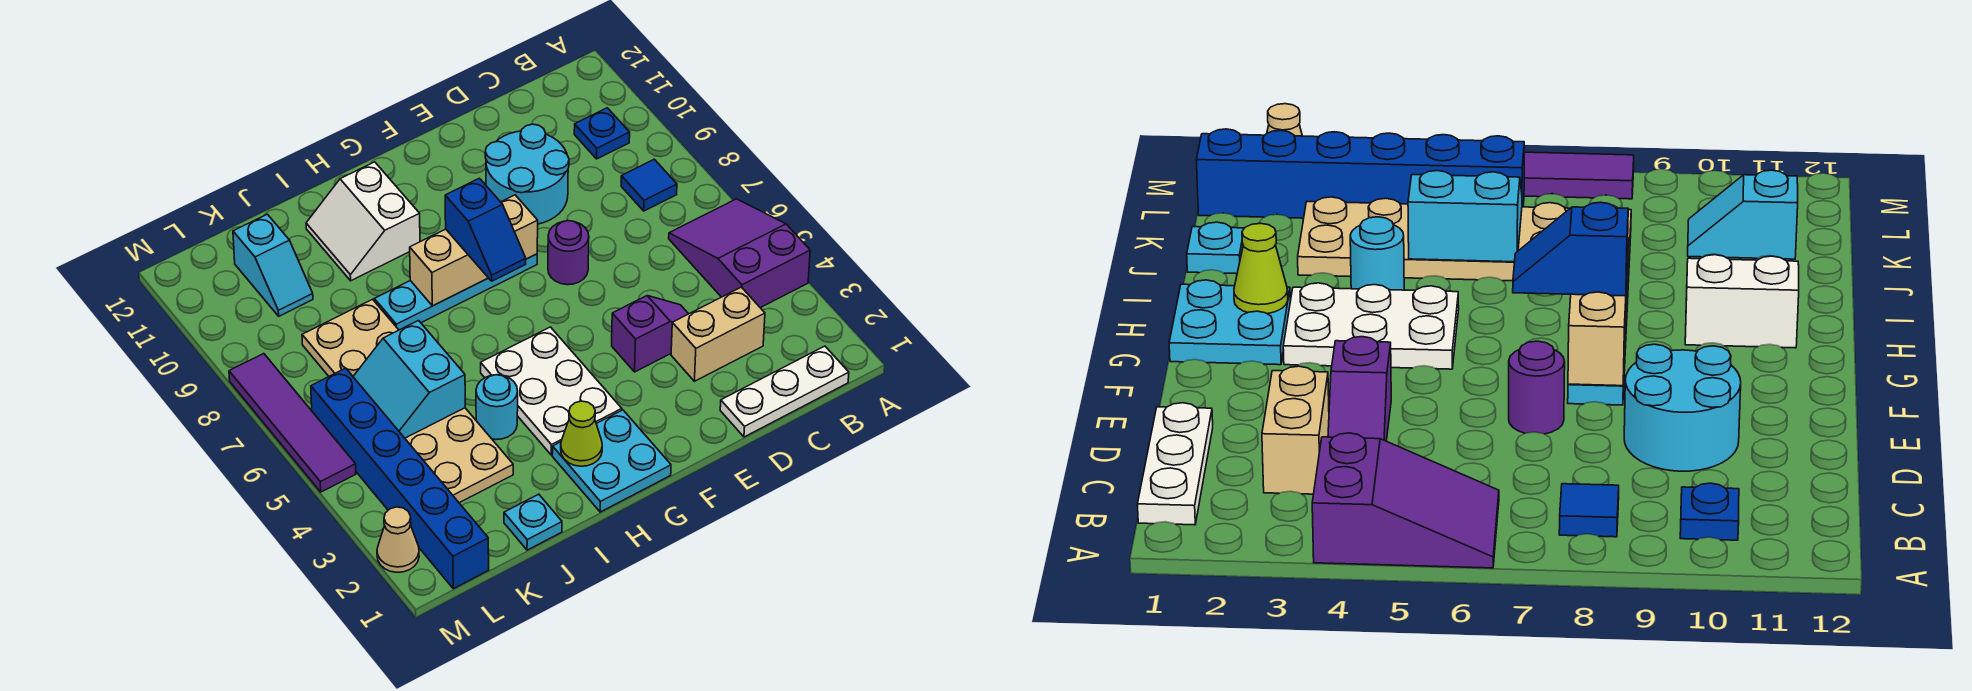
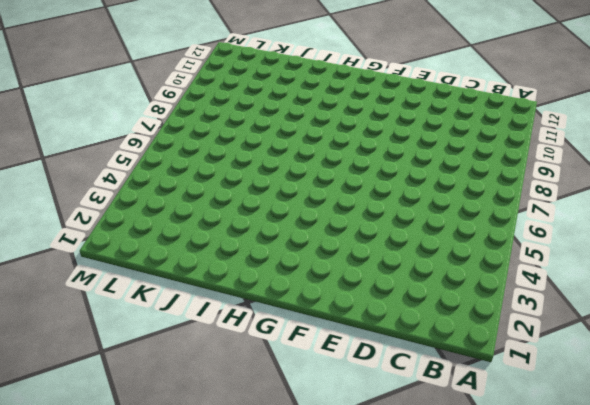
none -> purple 2x3 slope [669,199,810,308]
none -> white 1x3 plate [720,346,849,437]
none -> blue 1x1 tile [621,159,677,211]

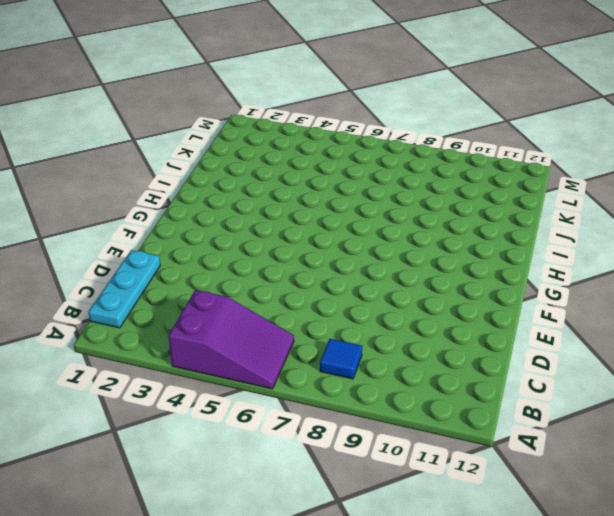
cyan 1x3 plate [89,250,160,328] -> white 1x3 plate [720,346,849,437]
none -> blue 1x1 plate [574,108,630,159]
none -> tan 1x2 brick [671,287,765,381]
none -> purple 1x2 slope [612,296,688,372]

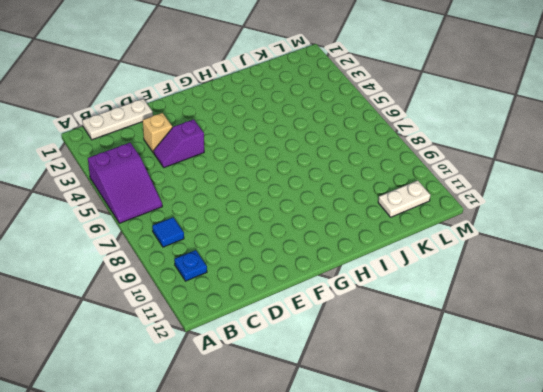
tan 1x1 brick [143,113,172,153] -> tan 1x2 brick [671,287,765,381]
white 1x2 plate [378,180,430,217] -> cyan 1x2 slope [233,214,313,316]
none -> cyan 2x2 round brick [485,124,569,224]
none -> purple 1x1 round brick [548,221,589,285]
none -> cyan 1x4 plate [374,254,537,330]

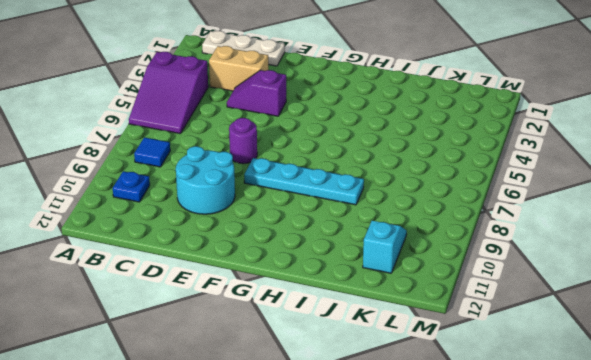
none -> cyan 2x2 plate [552,410,671,512]
none -> white 2x3 plate [481,327,622,455]
none -> white 2x2 slope [306,162,420,281]

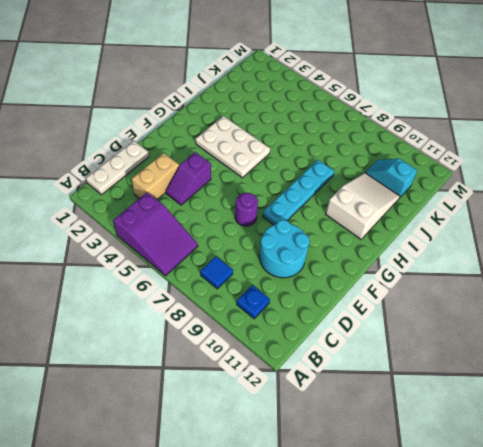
white 2x3 slope [326,173,400,239] -> white 2x2 slope [306,162,420,281]
none -> cyan 2x2 plate [552,410,671,512]
none -> cyan 1x1 round brick [476,375,518,440]
none -> cyan 1x1 plate [504,494,562,550]

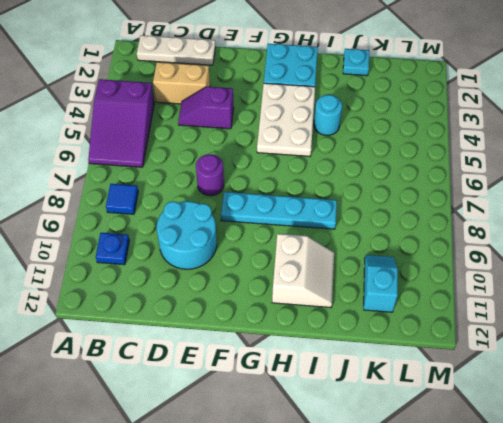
none -> tan 2x6 plate [302,299,513,503]
none -> blue 1x6 brick [311,368,489,589]
none -> tan 1x1 cone [377,507,419,572]

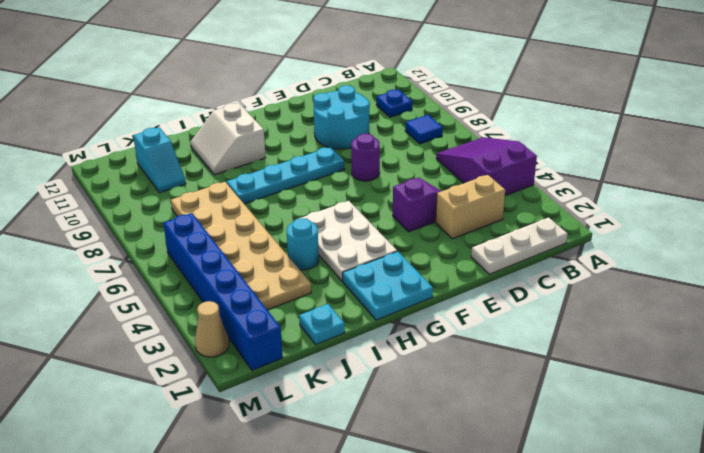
none -> purple 1x4 tile [229,354,356,492]
none -> tan 1x3 brick [410,195,538,306]
none -> lime 1x1 cone [561,401,602,466]

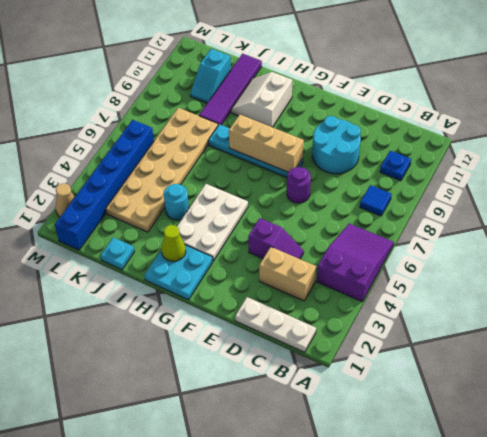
purple 1x4 tile [199,54,262,125] -> purple 1x4 tile moved to [229,354,356,492]
none -> cyan 2x2 slope [353,321,465,438]
none -> blue 1x2 slope [445,178,526,281]

